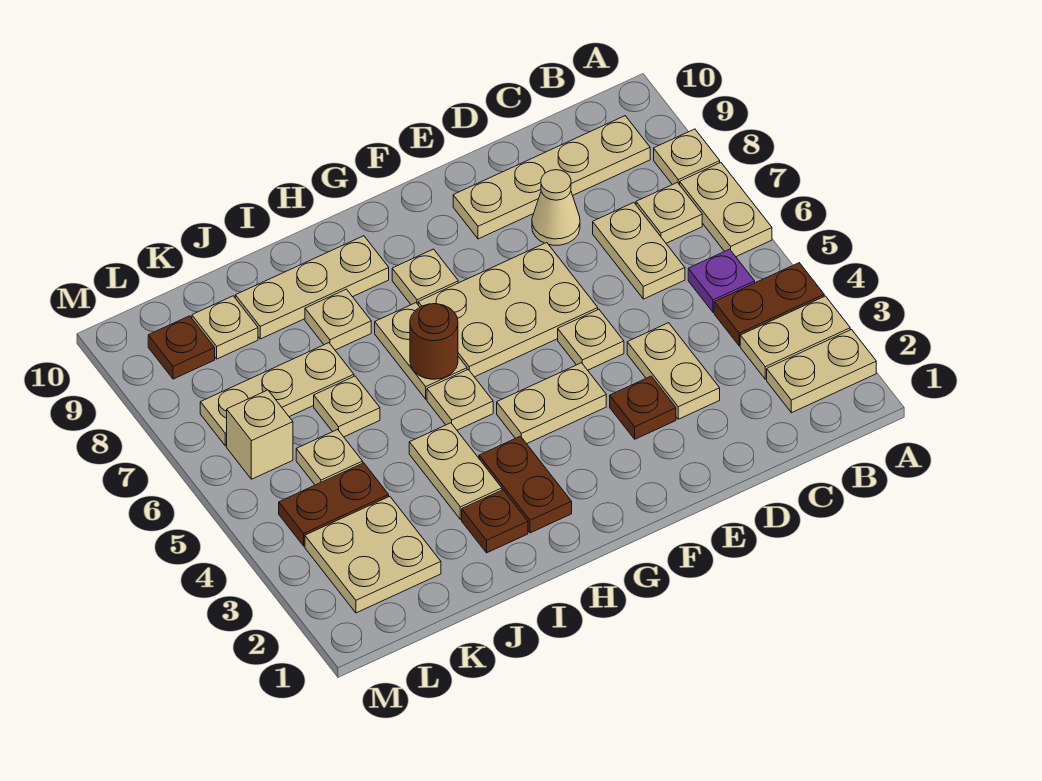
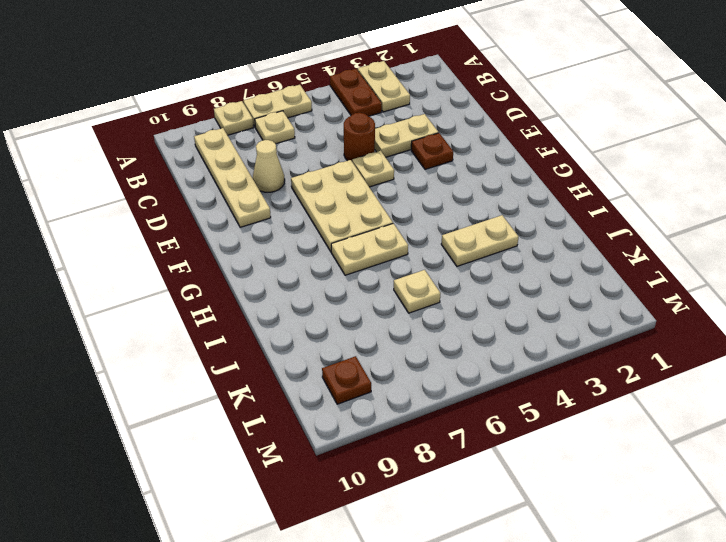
brown 1x1 round brick [344,113,375,161] -> brown 1x1 round brick moved to [410,304,458,379]
none -> tan 1x2 plate [767,330,876,413]
none -> purple 1x1 plate [688,249,755,312]
none -> tan 1x2 plate [593,203,685,299]
none -> tan 1x2 plate [497,363,606,444]

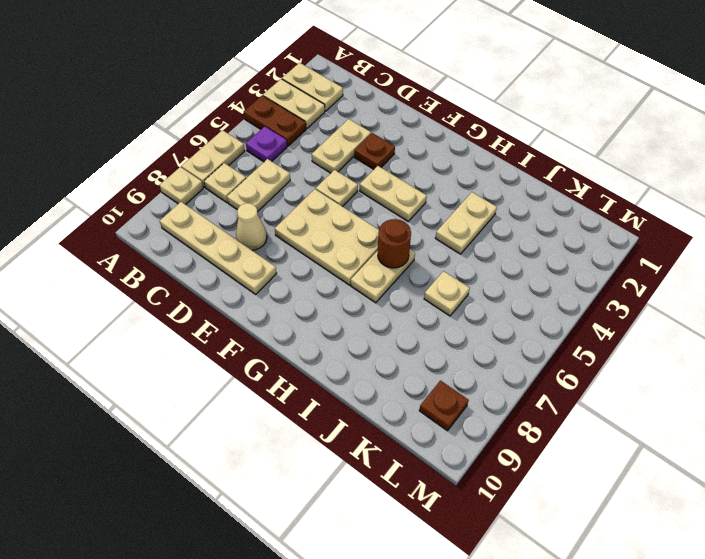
none -> tan 1x1 plate [392,249,458,305]
none -> brown 1x2 plate [479,436,572,533]
none -> tan 1x1 plate [427,370,493,430]
none -> tan 1x3 plate [235,236,389,339]

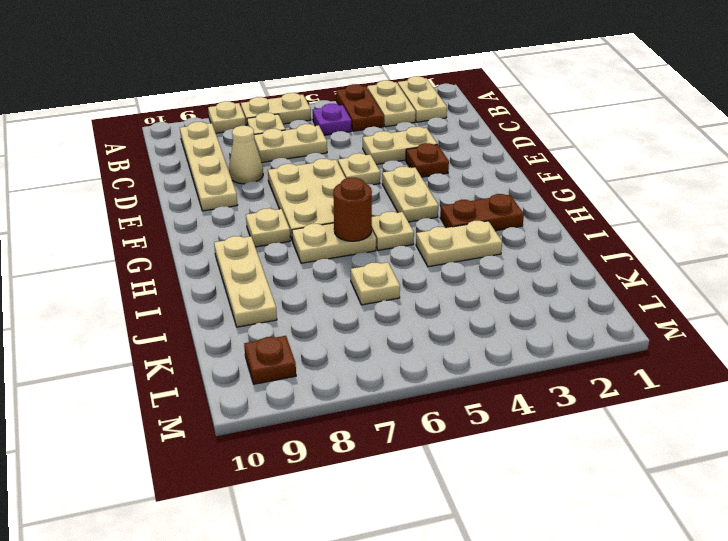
none -> brown 1x1 plate [462,490,528,553]
none -> tan 1x1 plate [305,289,371,350]
none -> tan 1x3 plate [200,343,354,446]
none -> tan 2x2 plate [305,496,441,613]

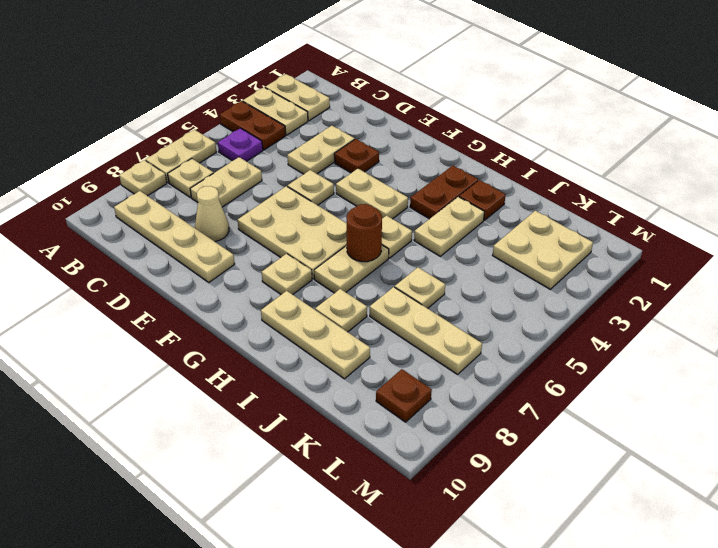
none -> brown 1x2 plate [279,463,389,546]
none -> tan 1x1 plate [296,430,363,485]
none -> tan 1x1 plate [192,296,258,359]
none -> tan 1x1 brick [227,390,293,479]

